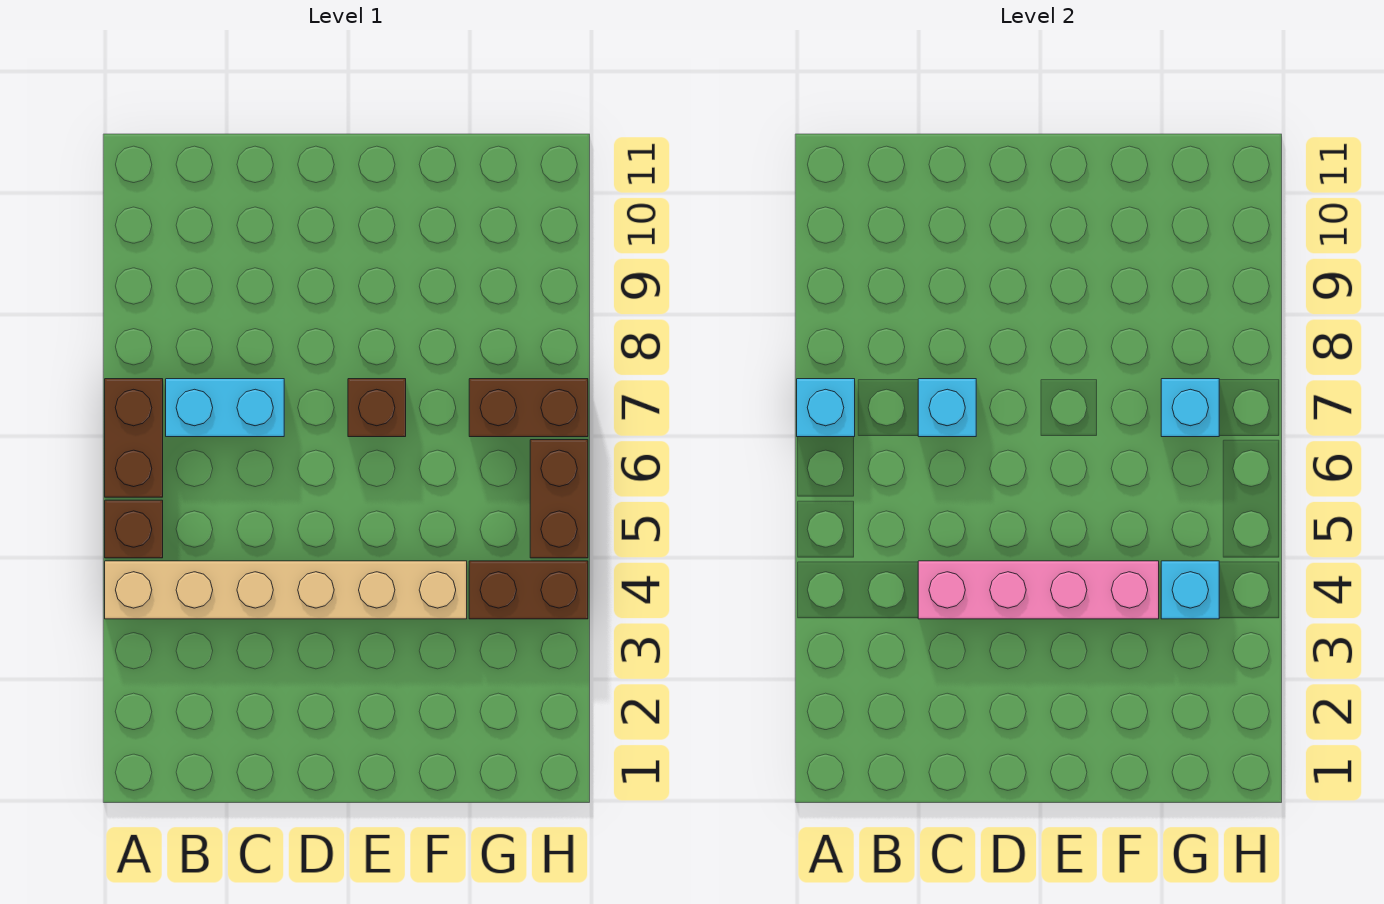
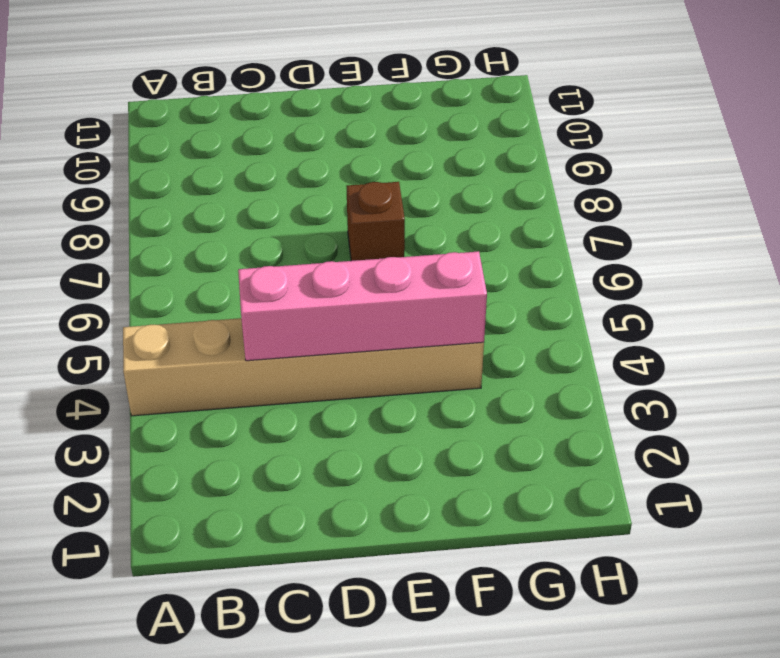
none -> brown 1x1 brick [105,500,163,558]
none -> brown 1x2 brick [105,379,163,497]
none -> cyan 1x2 brick [166,379,284,437]

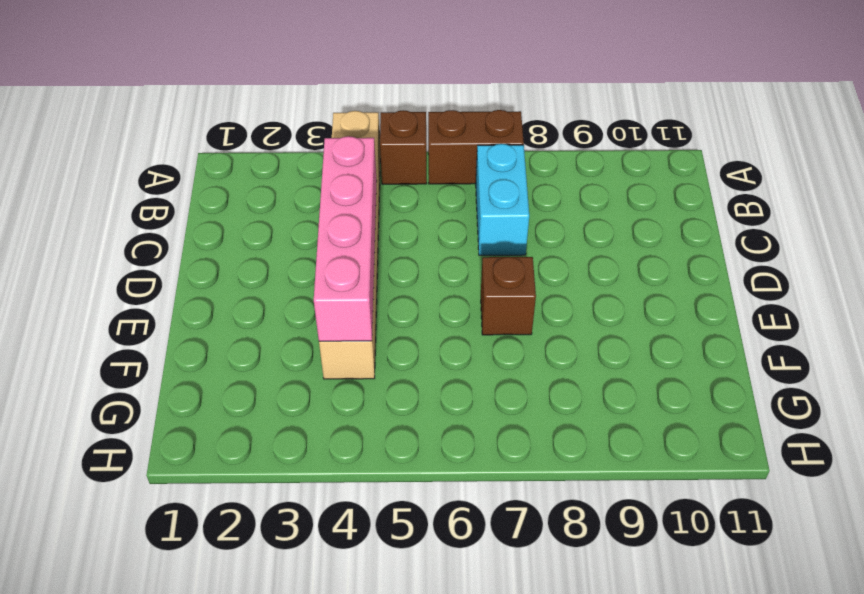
none -> brown 1x2 brick [469,561,588,619]
none -> brown 1x2 brick [469,379,588,437]
none -> brown 1x2 brick [530,440,588,558]

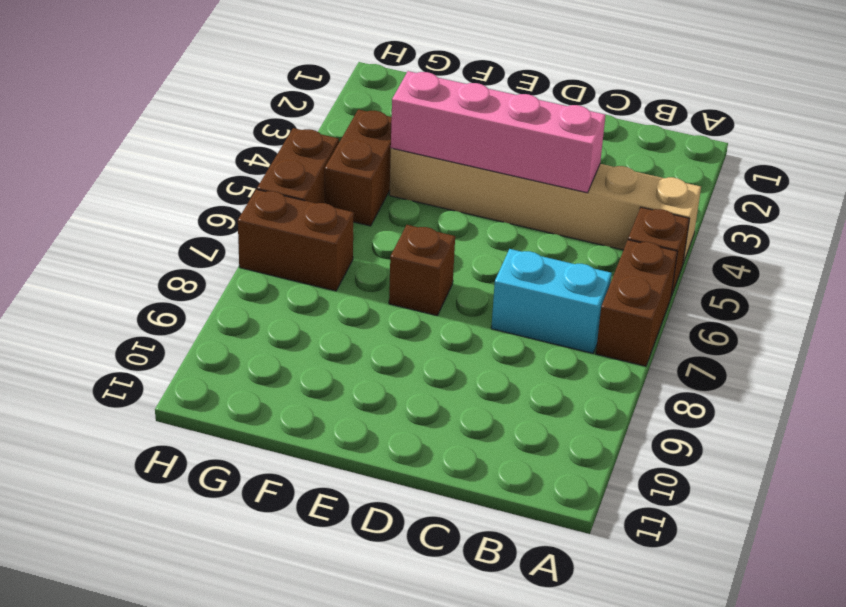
brown 1x2 brick [325,110,392,226] -> brown 1x2 brick turned to [469,561,588,619]
none -> cyan 1x1 brick [797,379,855,437]
none -> cyan 1x1 brick [918,379,976,437]
none -> cyan 1x1 brick [1161,561,1219,619]

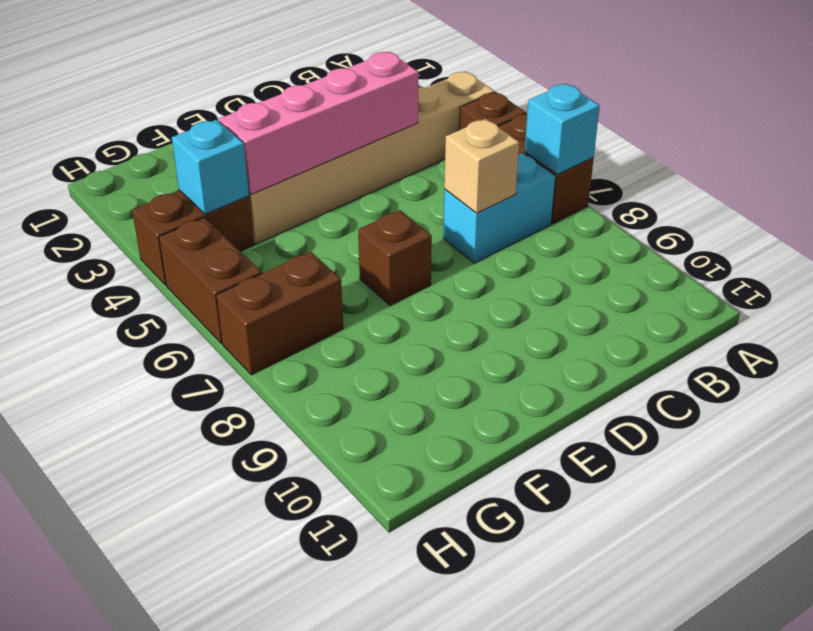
tan 1x1 brick [444,119,519,213] -> cyan 1x1 brick [918,379,976,437]
none -> cyan 1x1 brick [1161,379,1219,437]

